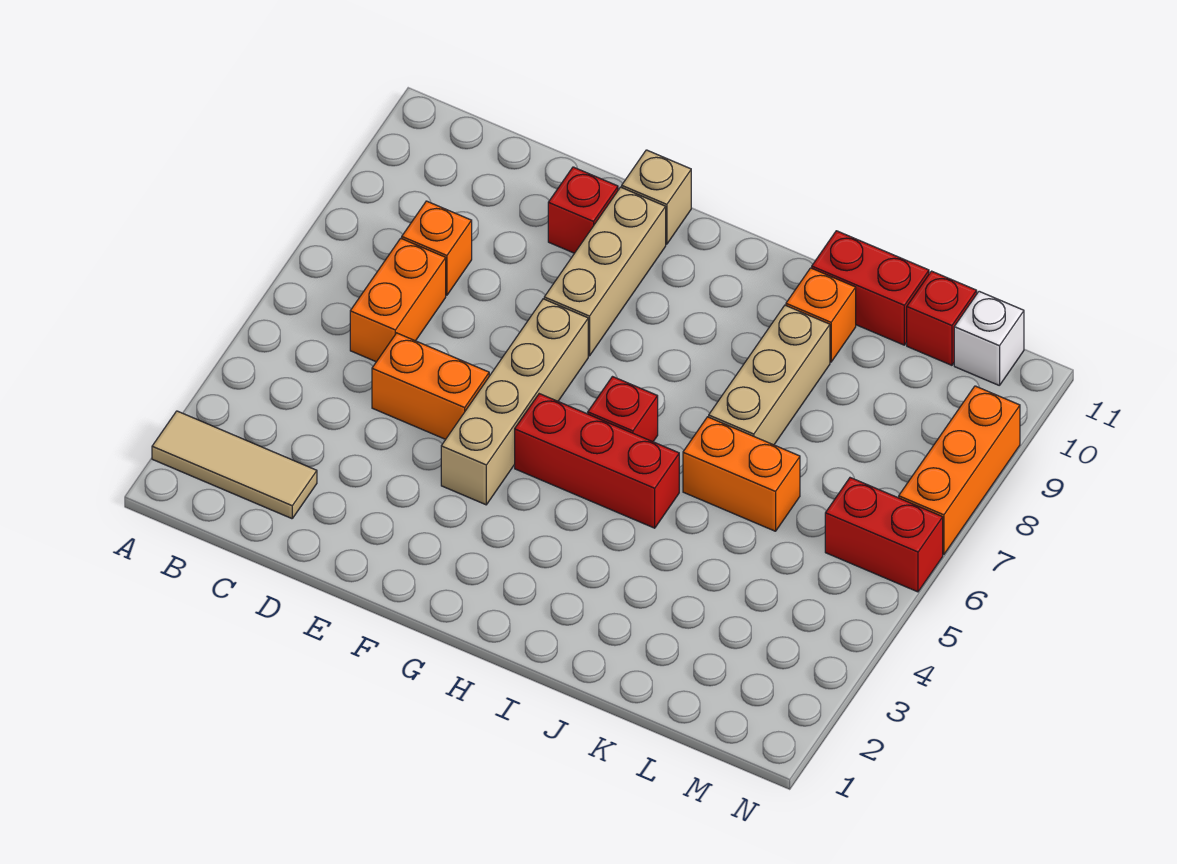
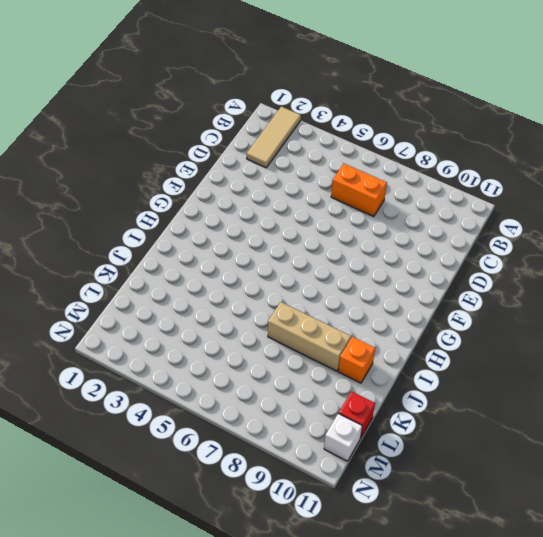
none -> orange 1x1 brick [402,201,472,295]
none -> orange 1x2 brick [372,333,489,439]
none -> red 1x1 brick [548,167,618,253]

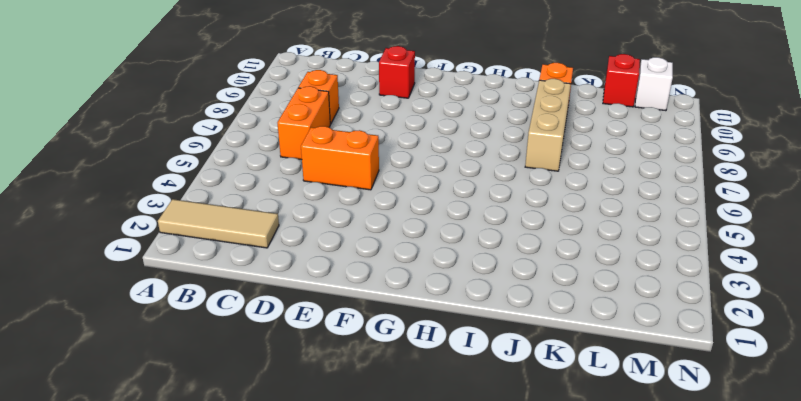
none -> tan 1x4 brick [441,299,588,505]
none -> tan 1x3 brick [544,187,666,356]
none -> tan 1x1 brick [622,150,691,244]

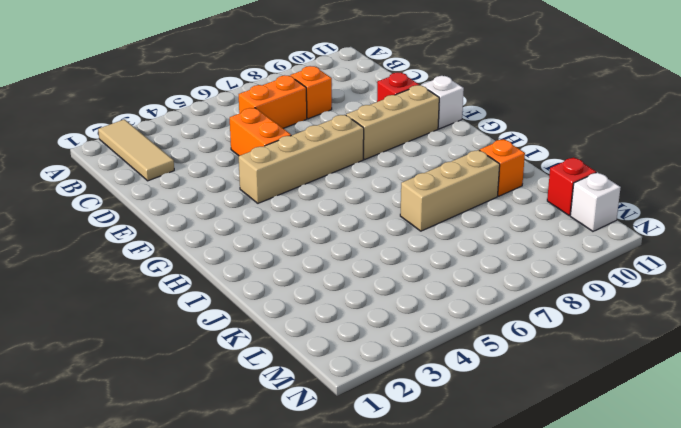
white 1x1 brick [421,76,464,129] -> tan 1x1 brick [622,150,691,244]
none -> red 1x3 brick [515,394,679,528]
none -> red 1x1 brick [588,377,658,442]
none -> orange 1x2 brick [683,417,800,531]

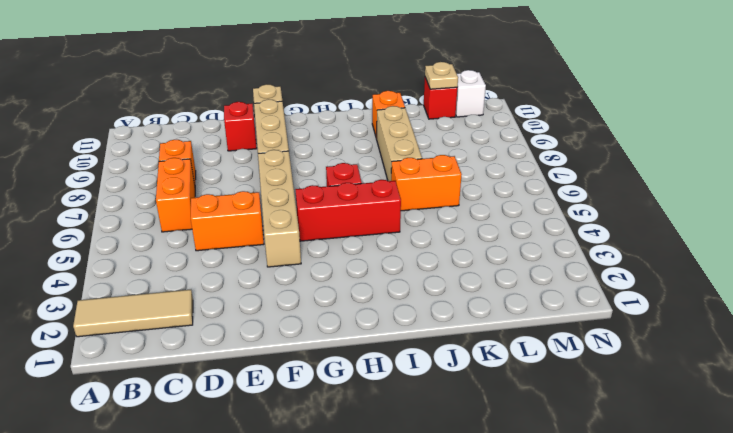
tan 1x1 plate [425,62,458,89] -> none
none -> red 1x2 brick [812,231,929,345]
none -> red 1x2 brick [825,478,943,592]
none -> orange 1x3 brick [899,386,1020,555]

